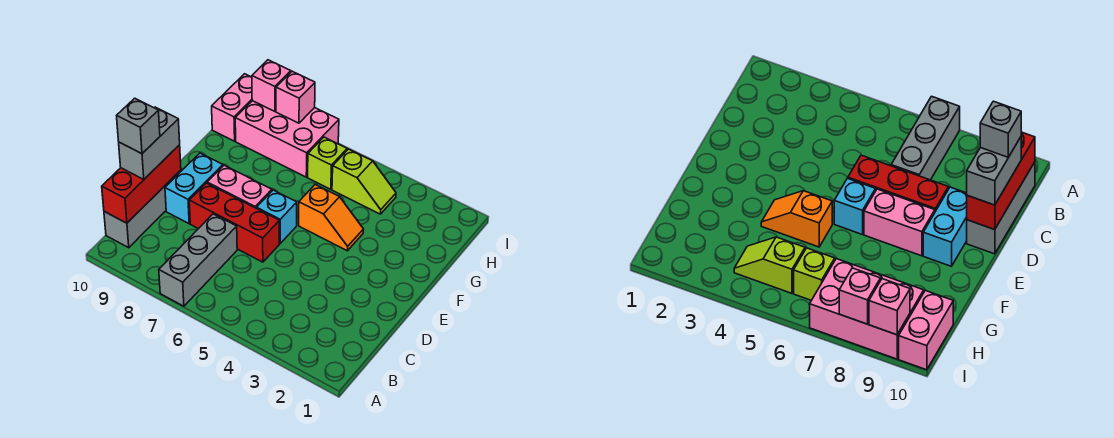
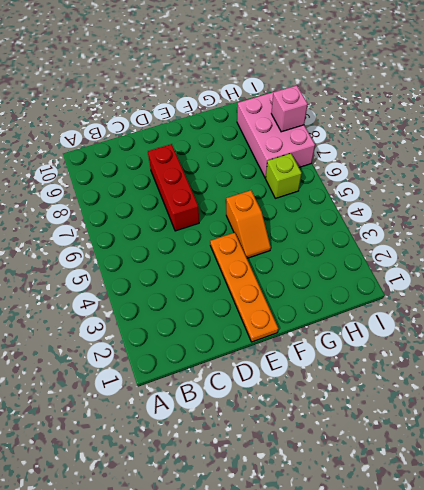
orange 1x4 plate [210,233,278,342] -> none
none -> grey 1x3 brick [159,214,237,306]
none -> grey 1x3 brick [104,170,181,248]
none -> cyan 1x2 brick [165,153,223,224]

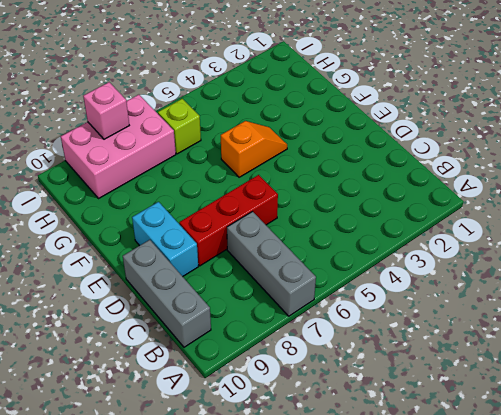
none -> cyan 1x1 brick [256,190,297,243]
none -> pink 1x2 brick [207,165,272,208]
none -> lime 1x2 slope [332,149,396,214]

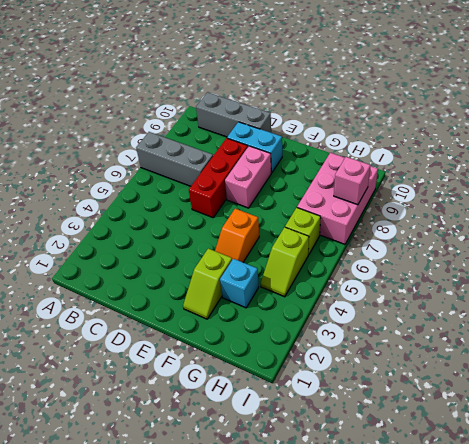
lime 1x2 slope [183,249,232,319] -> none
cyan 1x1 brick [220,259,259,308] -> cyan 1x1 brick moved to [256,190,297,243]
none -> pink 1x2 brick [212,74,252,141]
none -> red 1x3 brick [102,145,181,223]
none -> pink 1x1 brick [252,60,291,111]

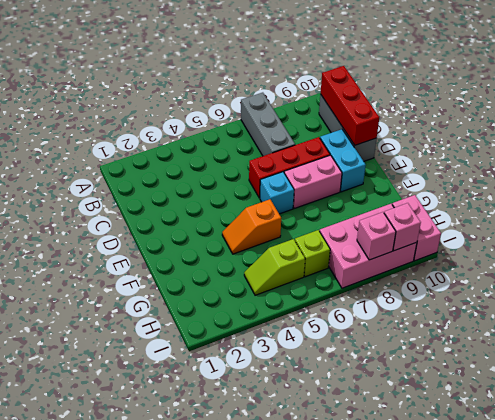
none -> grey 1x2 brick [119,107,180,179]
none -> grey 1x1 brick [117,98,160,154]

